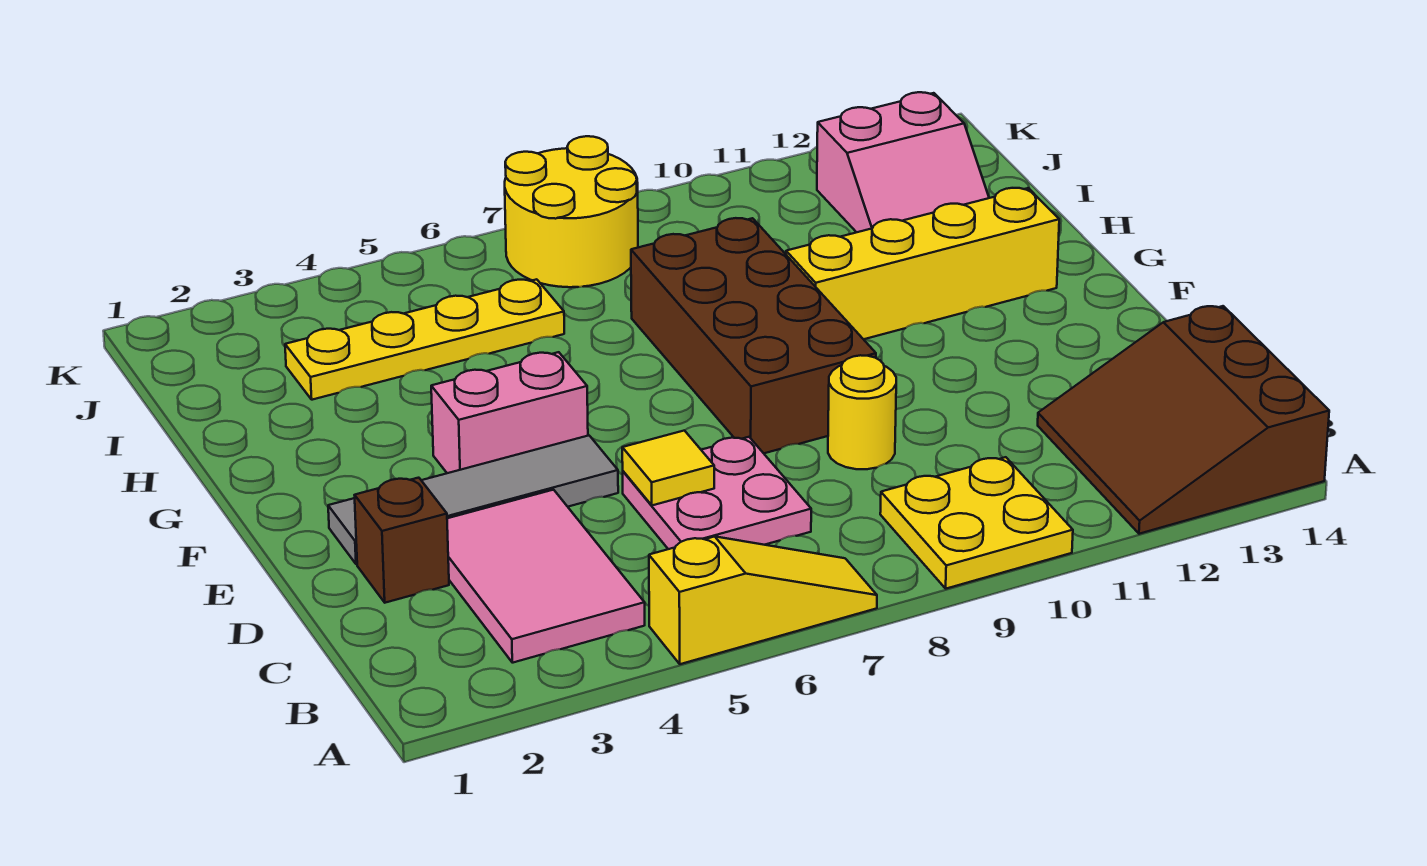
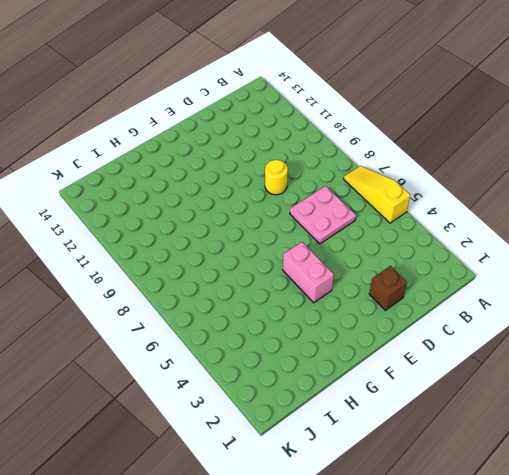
none -> yellow 2x2 plate [880,457,1073,589]
none -> brown 3x3 slope [1038,306,1329,534]
none -> pink 2x3 tile [447,490,645,663]

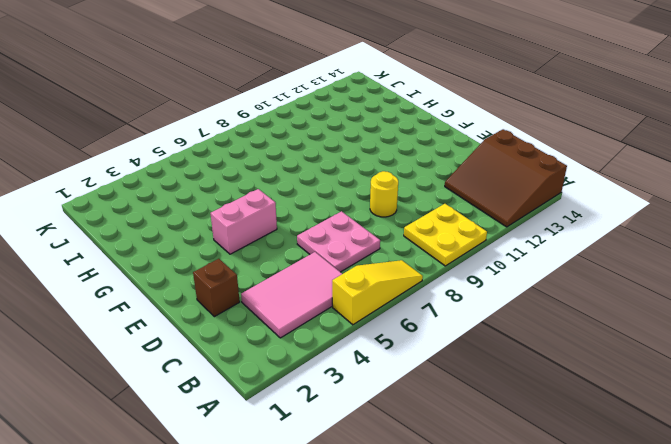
pink 2x3 tile [241,252,342,338] -> pink 2x3 tile turned to [447,490,645,663]
none -> grey 1x4 tile [328,436,618,564]
none -> brown 2x4 brick [631,218,876,453]
none -> yellow 1x4 brick [786,188,1059,339]

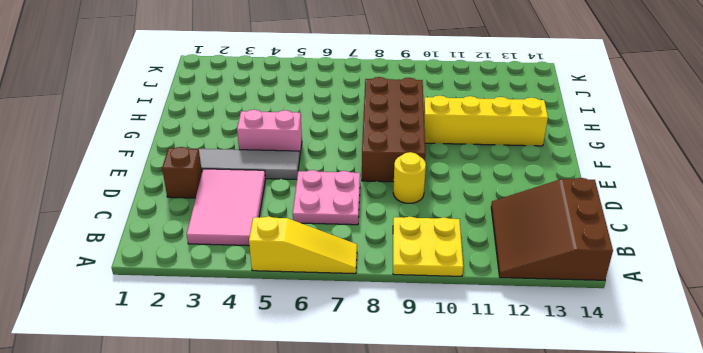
none -> yellow 1x4 plate [285,279,564,400]
none -> pink 2x2 slope [817,92,989,232]
none -> yellow 2x2 round brick [505,136,638,287]

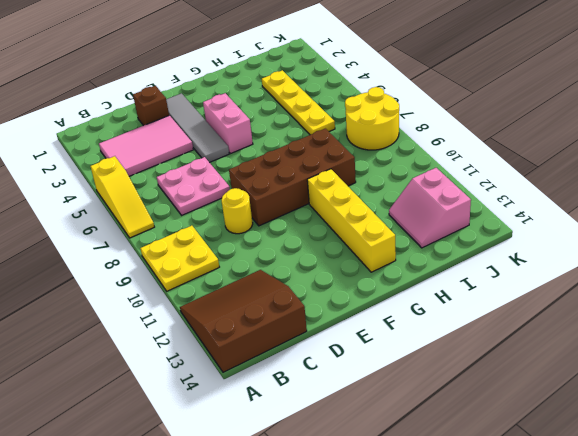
none -> yellow 1x1 tile [622,431,714,505]

